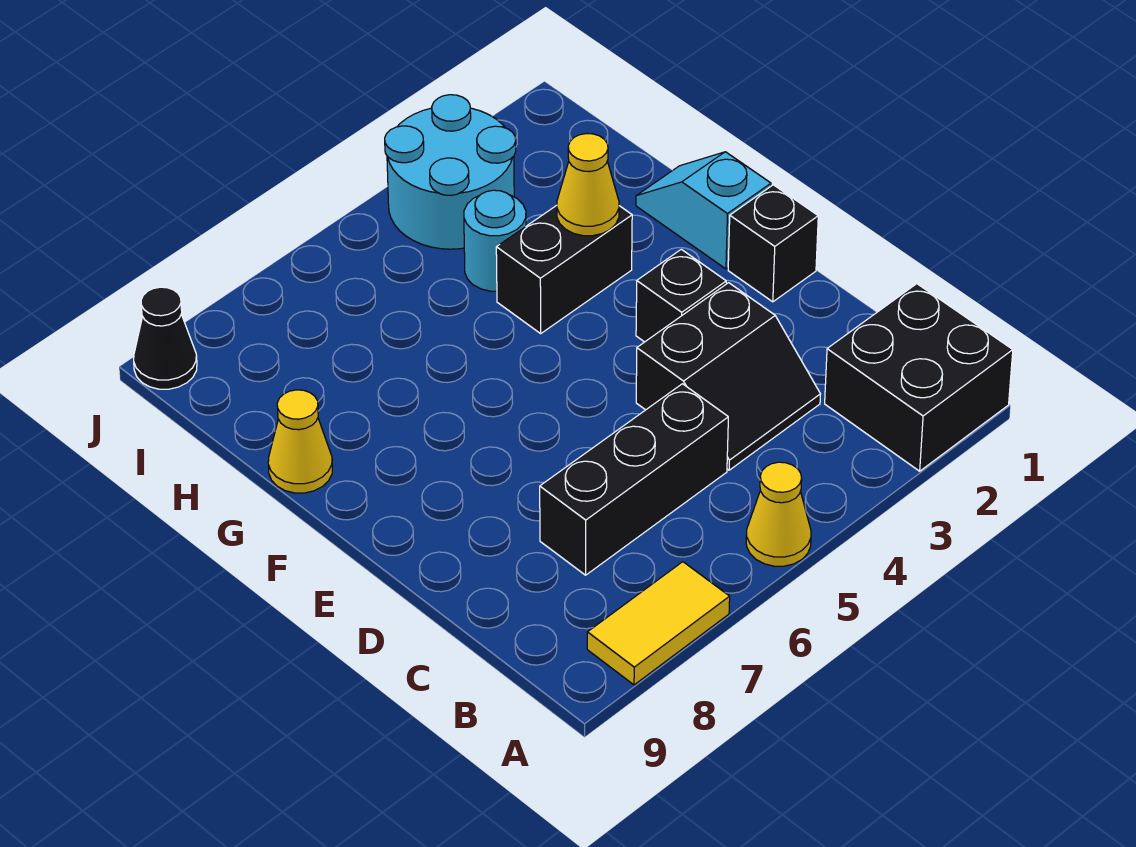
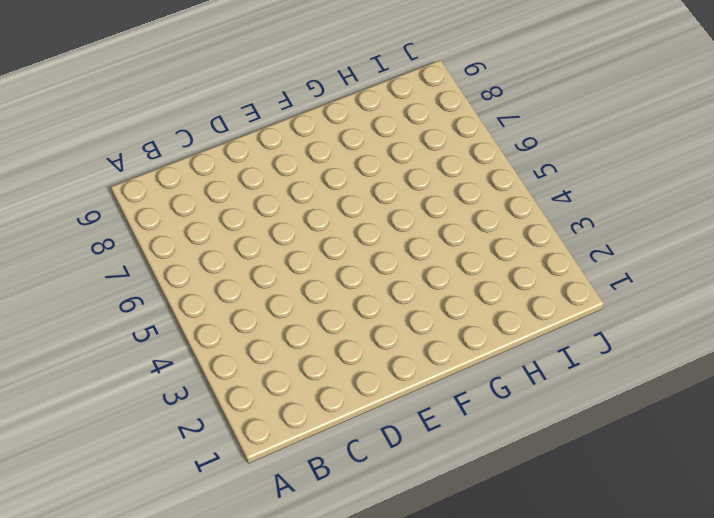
none -> black 2x2 brick [825,284,1013,471]
none -> yellow 1x1 cone [746,462,811,566]
none -> yellow 1x2 tile [587,562,730,685]

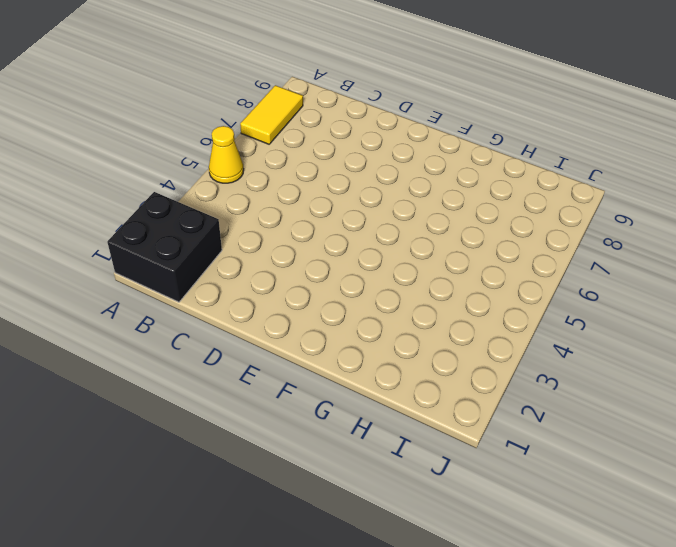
none -> black 2x2 slope [636,283,820,470]
none -> black 1x3 brick [540,384,728,575]
none -> black 1x1 brick [728,185,818,302]

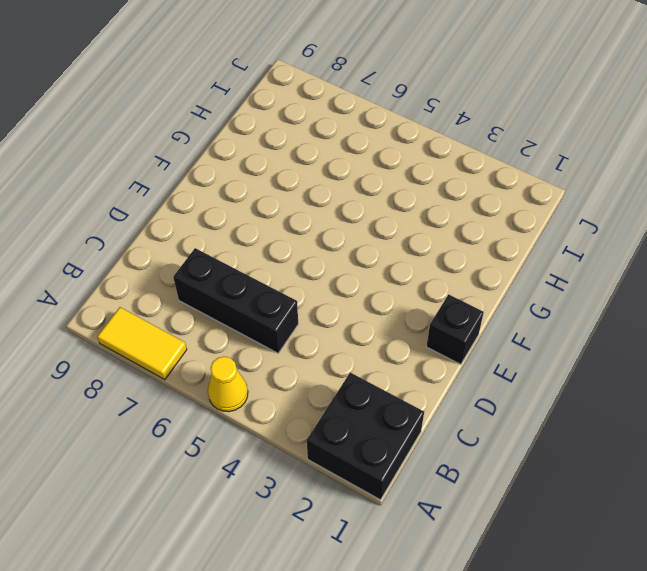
none -> black 2x2 slope [636,283,820,470]
none -> black 1x1 brick [636,249,726,342]
none -> cyan 1x2 slope [636,152,771,269]

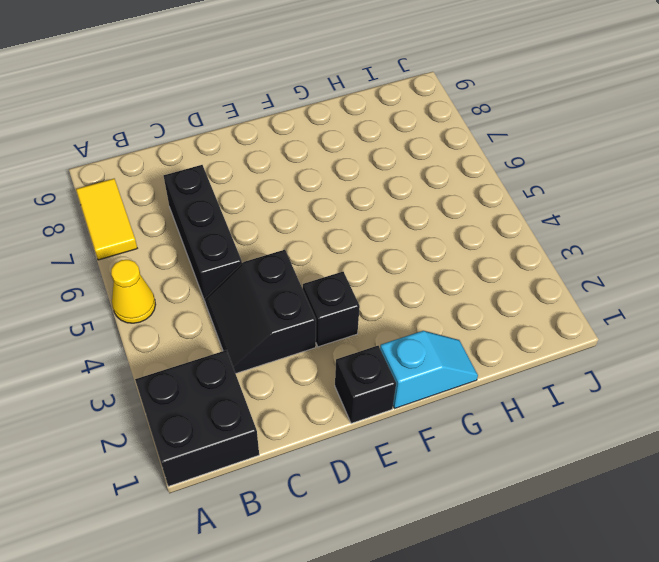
none -> black 1x2 brick [496,205,632,333]
none -> yellow 1x1 cone [268,390,332,493]
none -> cyan 1x1 round brick [464,190,526,291]

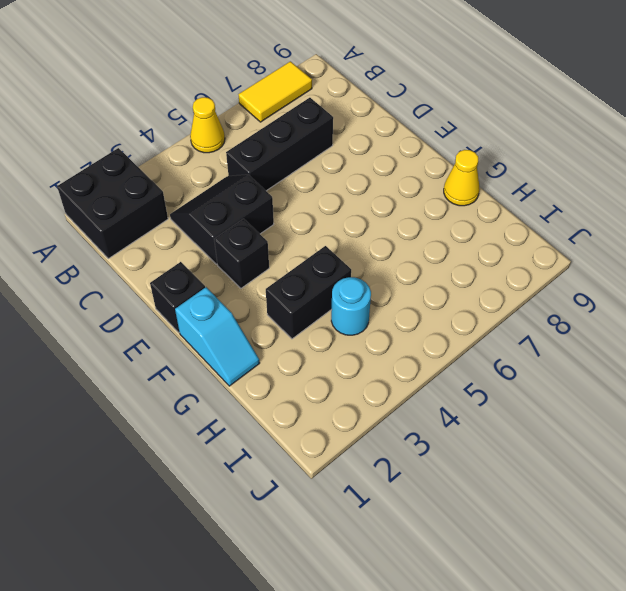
none -> cyan 2x2 round brick [385,95,516,249]
none -> black 1x1 cone [134,287,197,389]
none -> yellow 1x1 cone [557,134,619,236]

